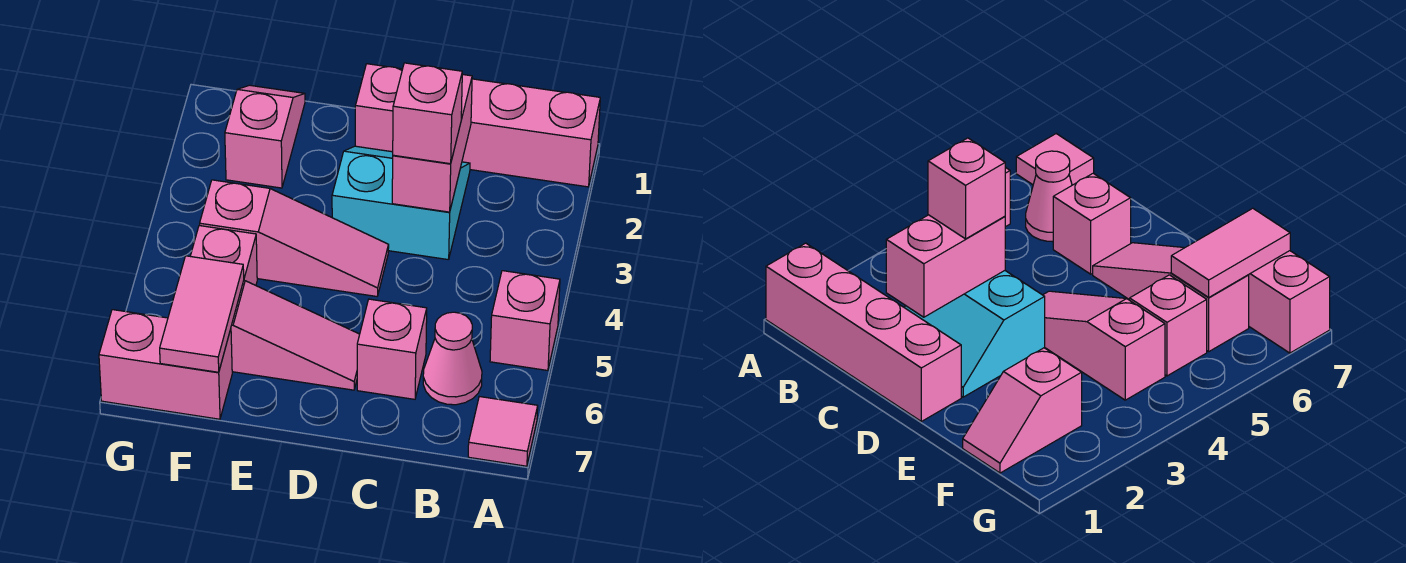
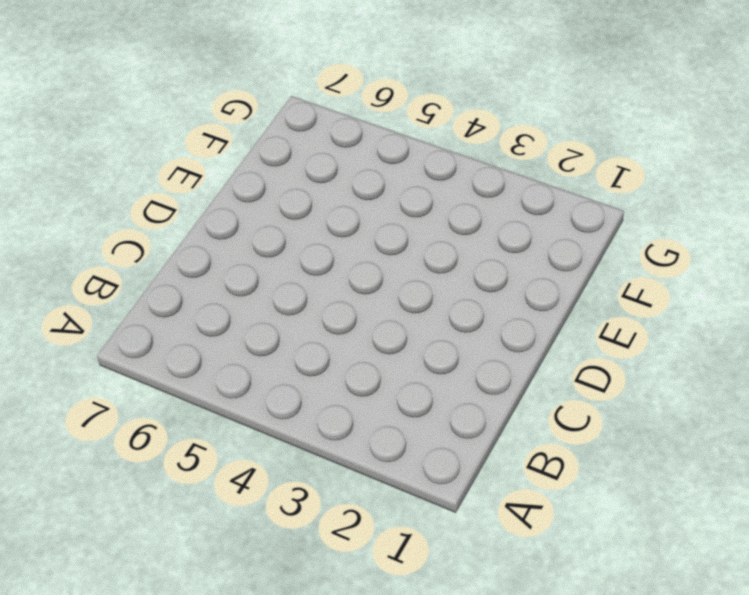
none -> pink 1x4 brick [355,64,600,187]
none -> pink 1x1 brick [490,271,560,370]
none -> pink 1x1 tile [468,397,538,466]

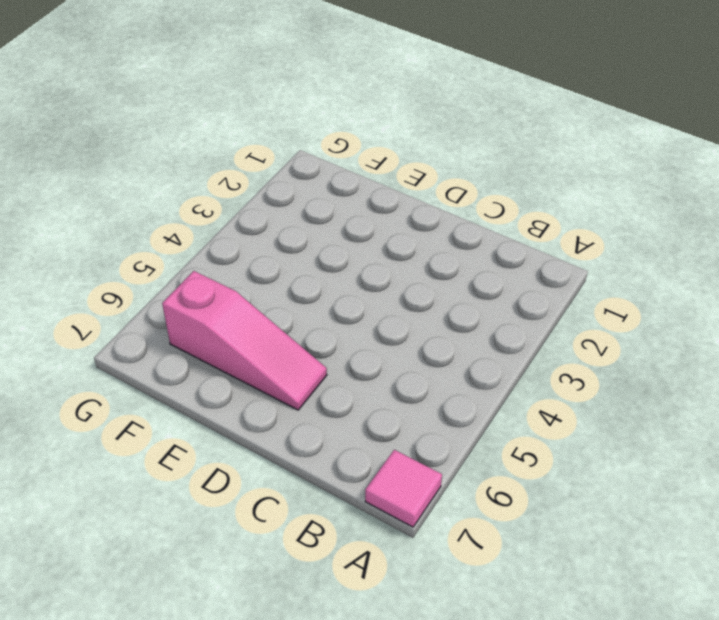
none -> pink 1x4 brick [355,64,600,187]
none -> pink 1x1 brick [490,271,560,370]
none -> pink 1x1 cone [423,312,482,405]

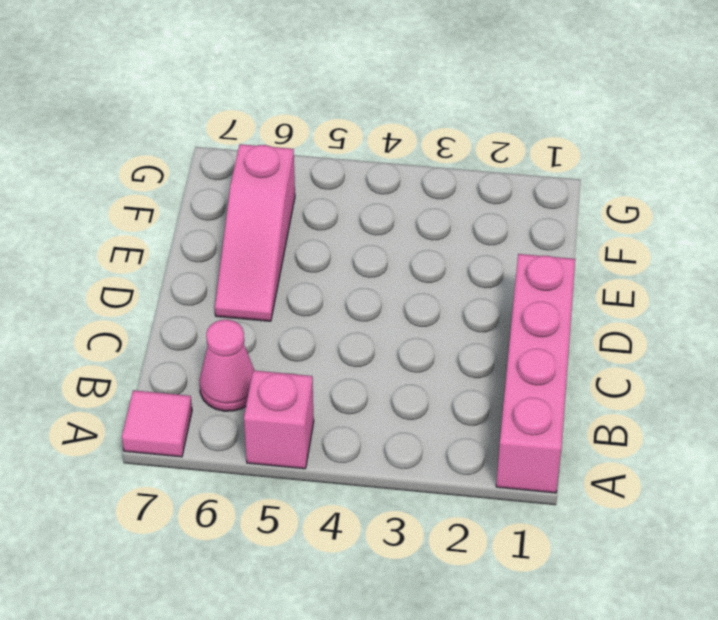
none -> cyan 2x2 slope [332,146,470,260]
none -> pink 1x1 brick [357,299,427,399]
none -> pink 1x3 slope [200,180,389,296]

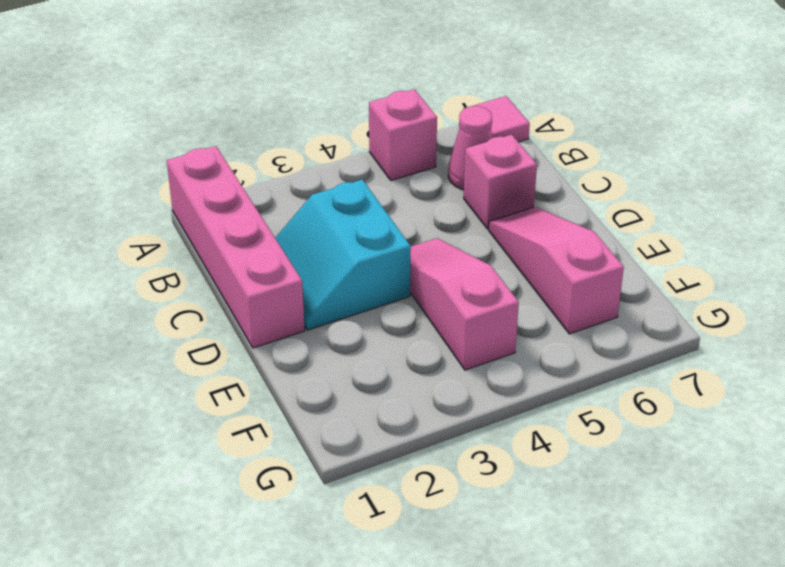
none -> pink 1x2 slope [225,85,305,188]
none -> pink 1x1 brick [190,226,257,285]
none -> pink 1x2 brick [99,310,232,419]

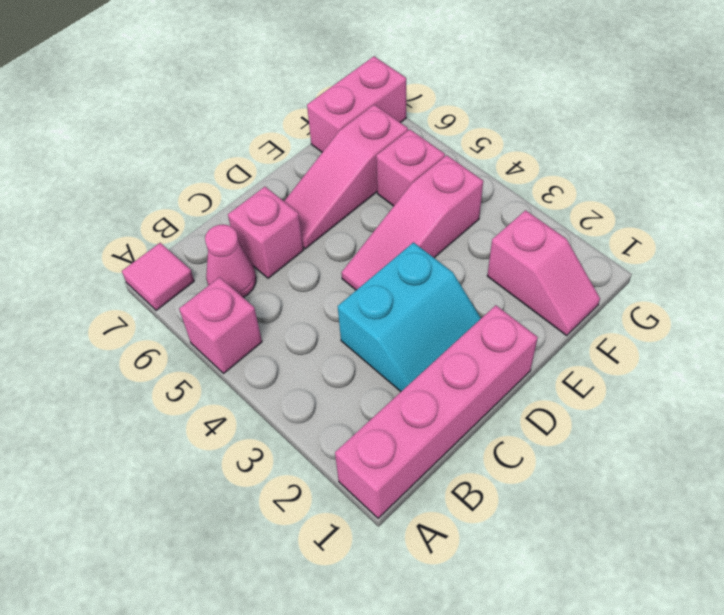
none -> pink 1x2 brick [392,74,472,212]
none -> pink 1x2 tile [160,256,244,372]
none -> pink 1x1 brick [393,63,462,164]

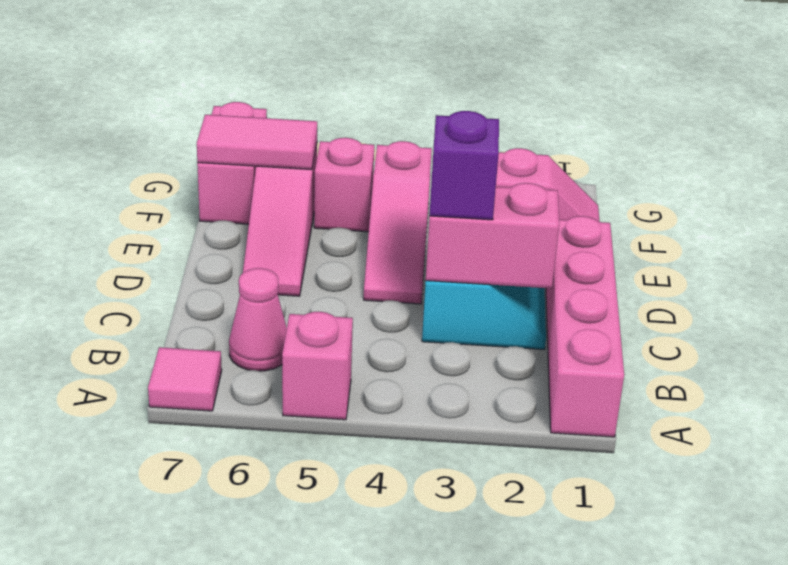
purple 1x1 brick [430,111,499,220] -> pink 1x1 brick [393,63,462,164]
none -> pink 1x1 brick [357,299,427,399]

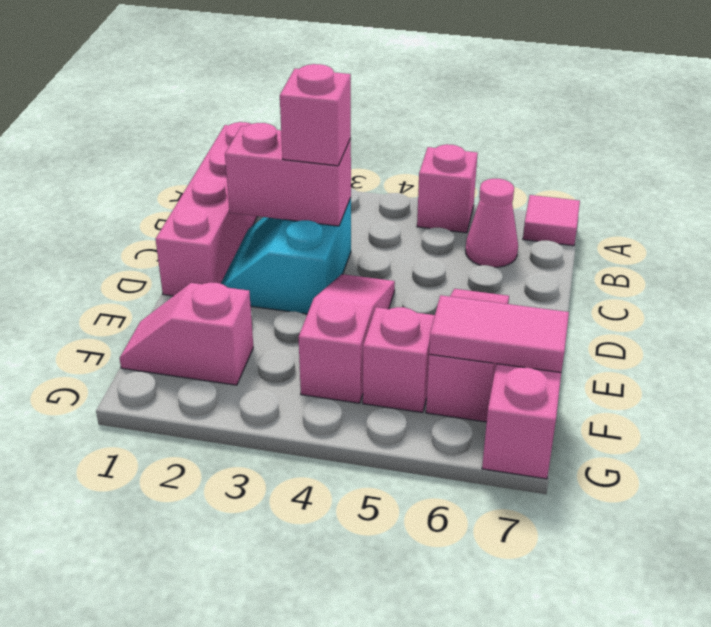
none -> pink 1x1 brick [357,299,427,399]

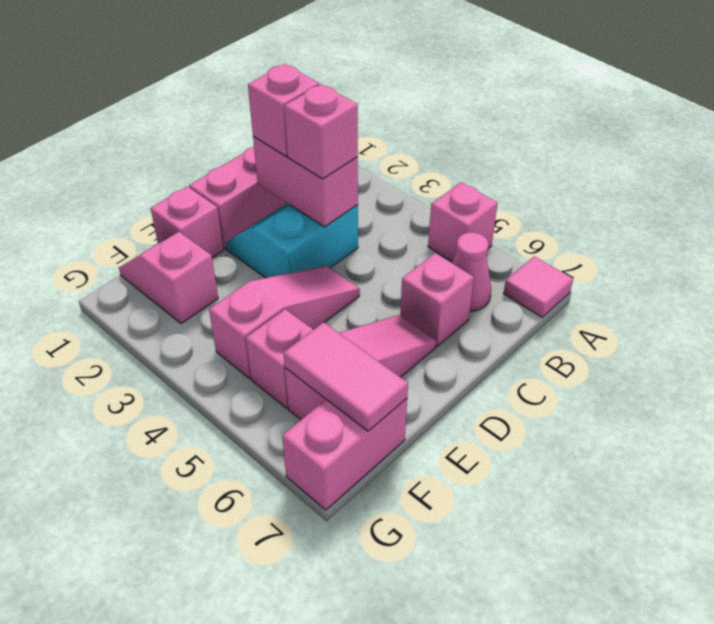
pink 1x1 brick [248,64,319,156] -> none
pink 1x1 brick [150,186,223,257] -> none

